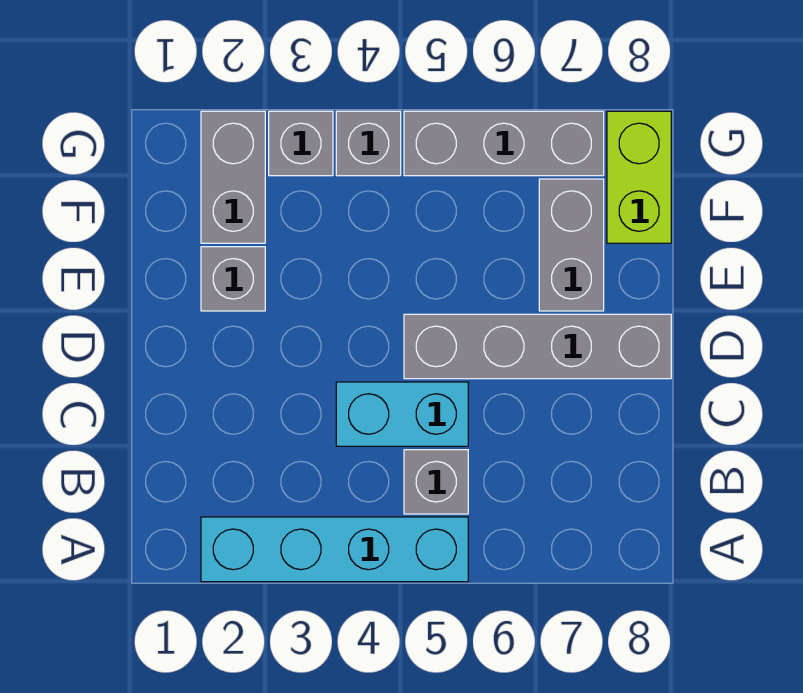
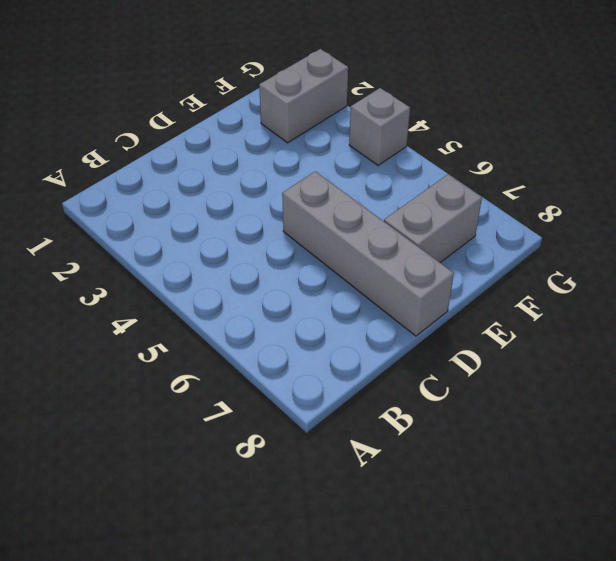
none -> cyan 1x4 brick [201,517,468,582]
none -> grey 1x1 brick [404,450,468,514]

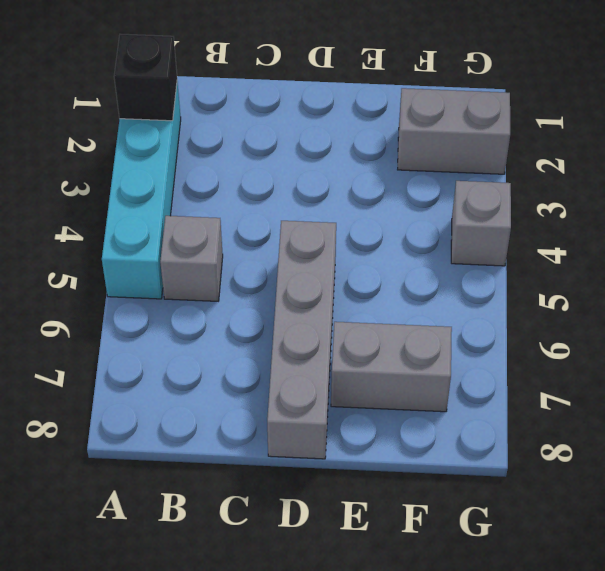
black 1x1 brick [114,34,177,121] -> none
none -> cyan 1x2 brick [336,382,468,446]
none -> grey 1x1 brick [201,247,265,311]

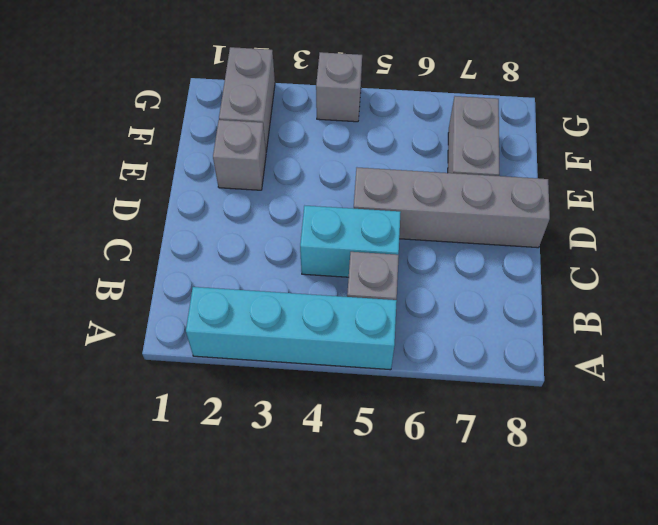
none -> lime 1x2 brick [607,111,671,243]
none -> grey 1x1 brick [269,111,333,176]

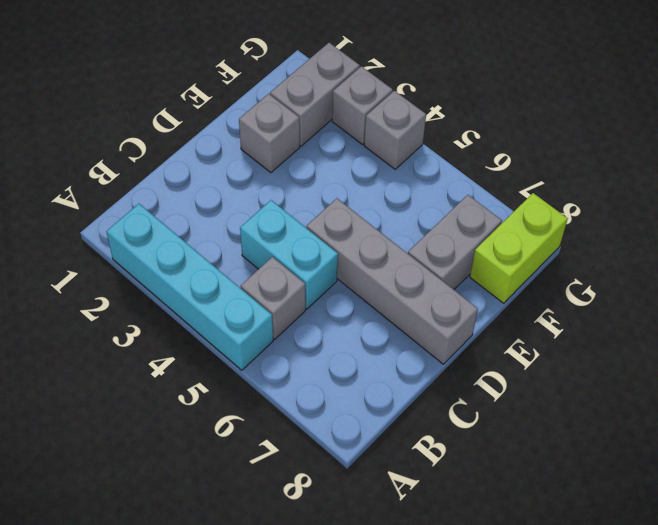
none -> grey 1x3 brick [404,111,604,176]

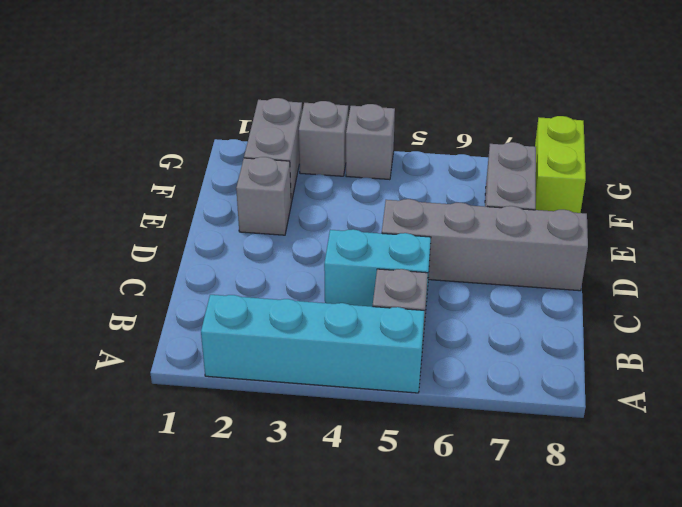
none -> grey 1x3 brick [404,111,604,176]

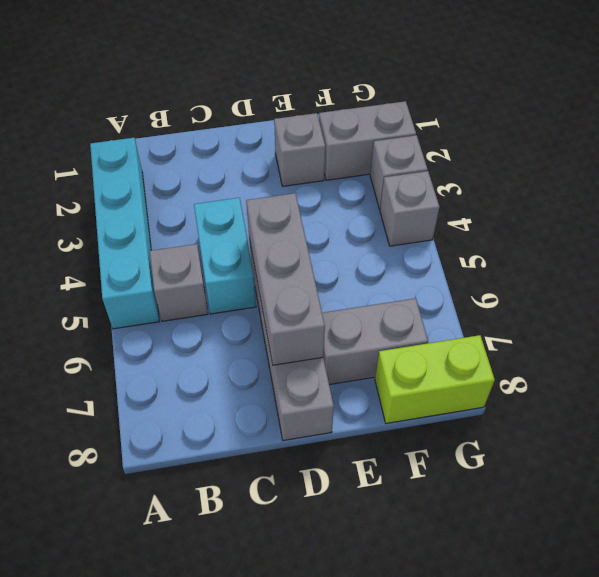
grey 1x3 brick [246,193,325,365] -> grey 1x3 brick moved to [404,111,604,176]

